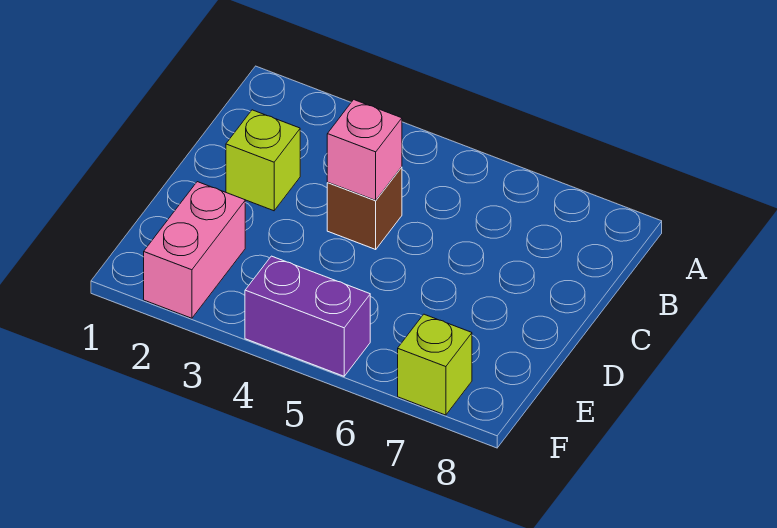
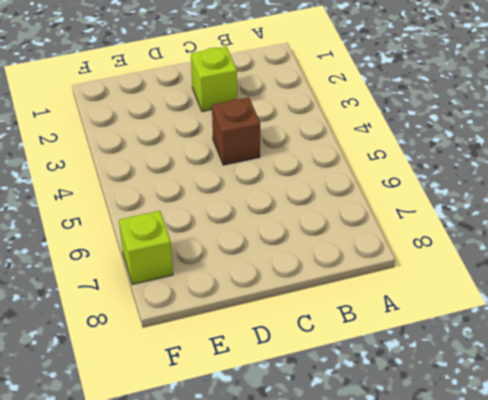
none -> pink 1x2 brick [144,182,245,318]
none -> purple 1x2 brick [245,256,370,376]

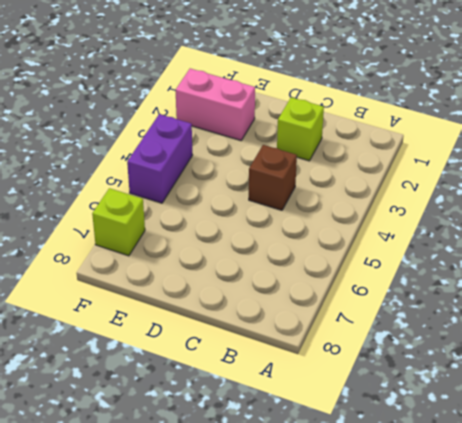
none -> pink 1x1 brick [327,100,402,200]

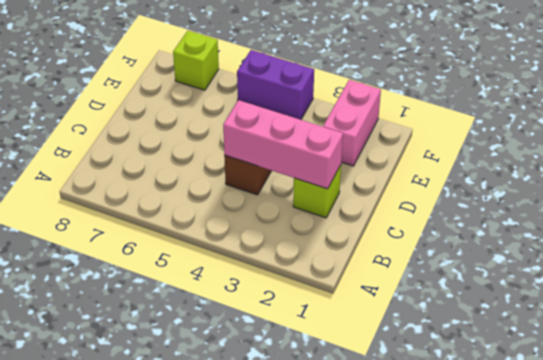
pink 1x3 brick [223,100,343,189] -> pink 1x1 brick [327,100,402,200]

